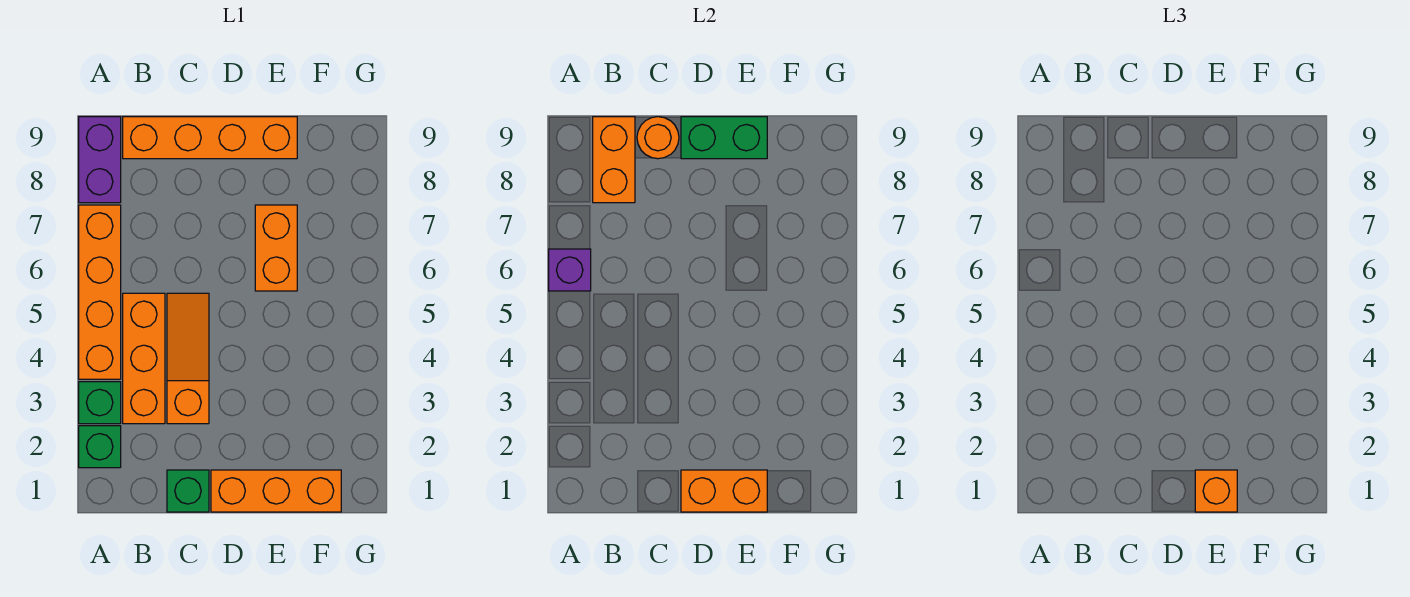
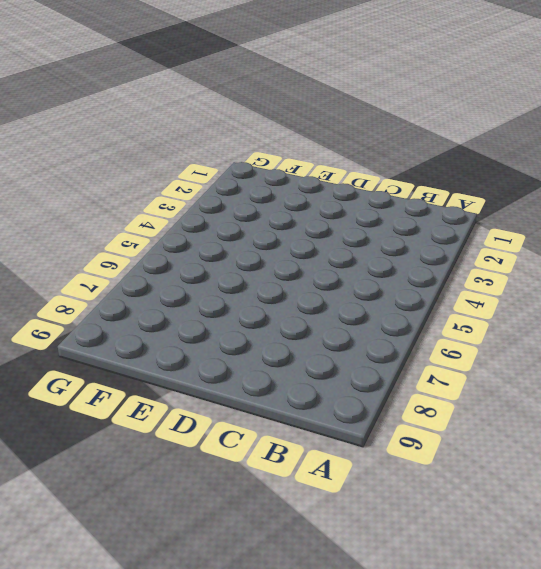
none -> green 1x1 brick [79,426,121,468]
none -> green 1x1 brick [79,382,121,424]
none -> orange 1x4 brick [79,205,121,379]

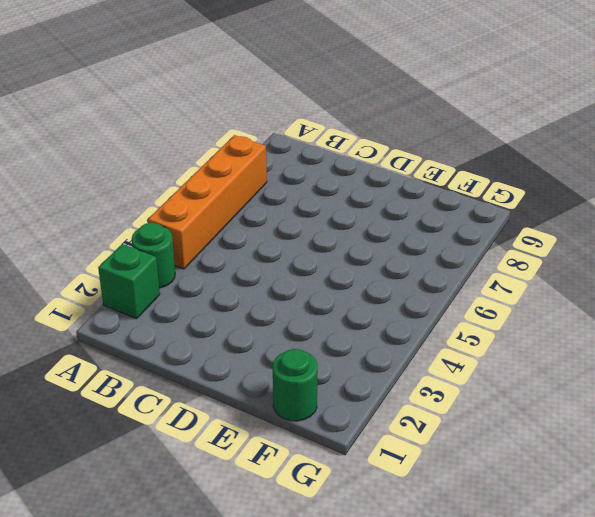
green 1x1 round brick [132,223,175,288] -> green 1x1 brick [79,382,121,424]
green 1x1 round brick [273,349,318,421] -> orange 1x3 brick [211,470,341,512]
none -> purple 1x2 brick [79,117,121,203]
none -> orange 1x3 brick [123,293,165,424]
none -> orange 1x4 brick [123,117,297,159]

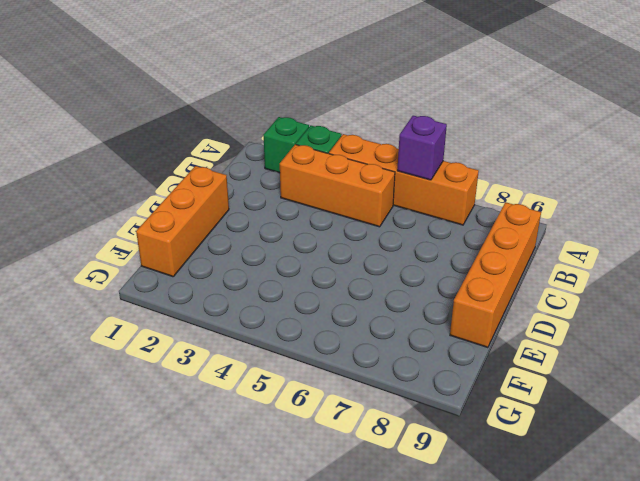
none -> purple 1x2 brick [79,117,121,203]
none -> green 1x1 brick [167,470,209,512]
none -> orange 1x3 slope [167,293,209,424]

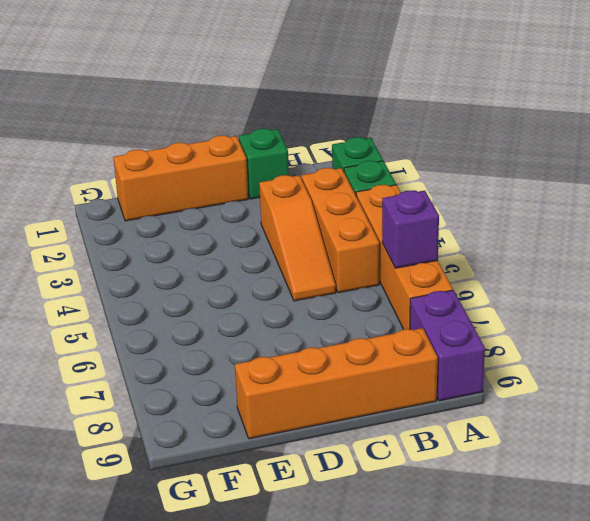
none -> orange 1x2 brick [255,205,297,291]
none -> orange 1x2 brick [593,117,635,203]
none -> orange 1x1 round brick [637,117,679,159]

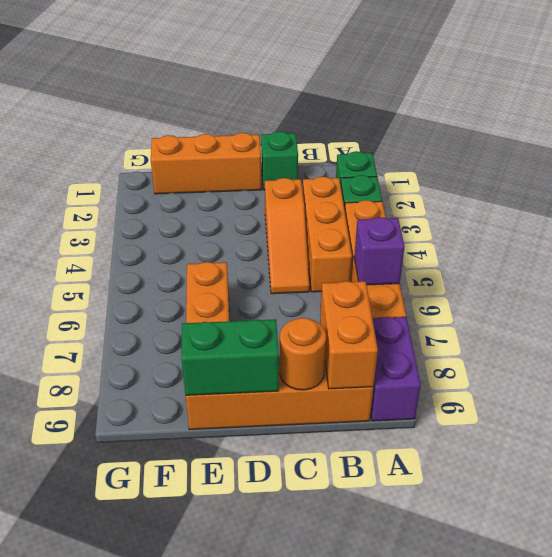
none -> orange 1x2 brick [681,470,767,512]
none -> orange 1x1 brick [1195,470,1237,512]

